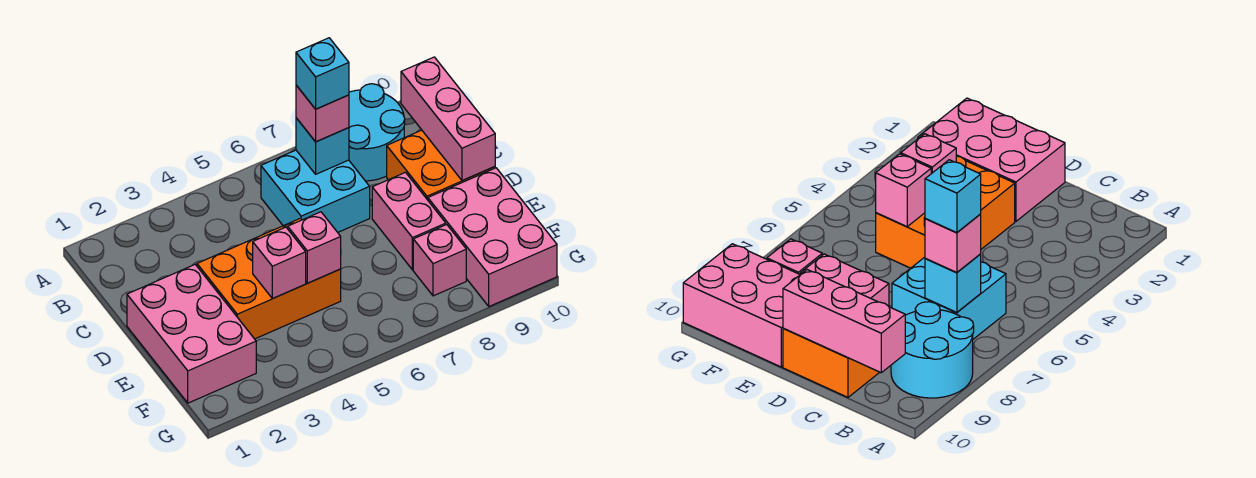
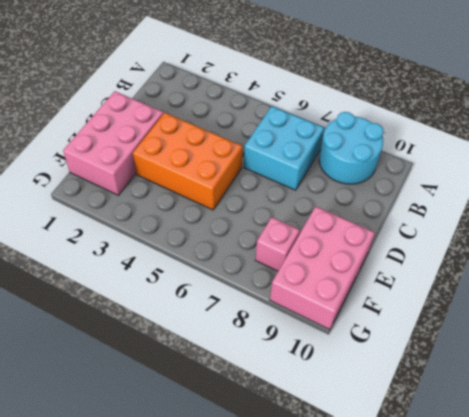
none -> orange 2x2 brick [387,130,495,200]
none -> pink 1x2 brick [372,172,446,270]
none -> cyan 1x1 brick [296,118,349,174]

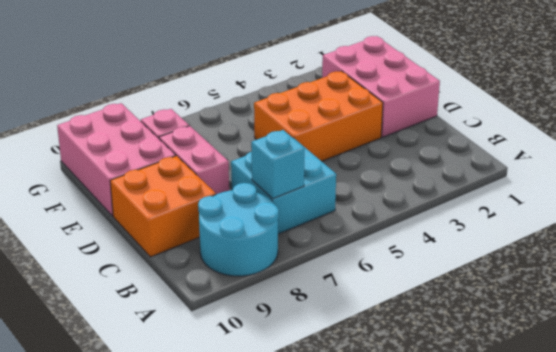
none -> pink 1x3 brick [401,57,495,181]
none -> pink 1x1 brick [253,227,306,298]
none -> pink 1x1 brick [288,212,341,283]

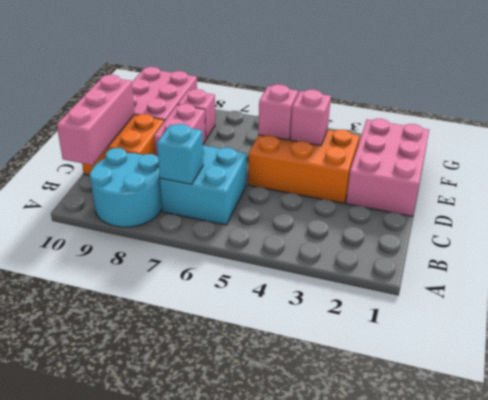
none -> pink 1x1 brick [296,85,349,142]
none -> cyan 1x1 brick [296,38,349,109]

